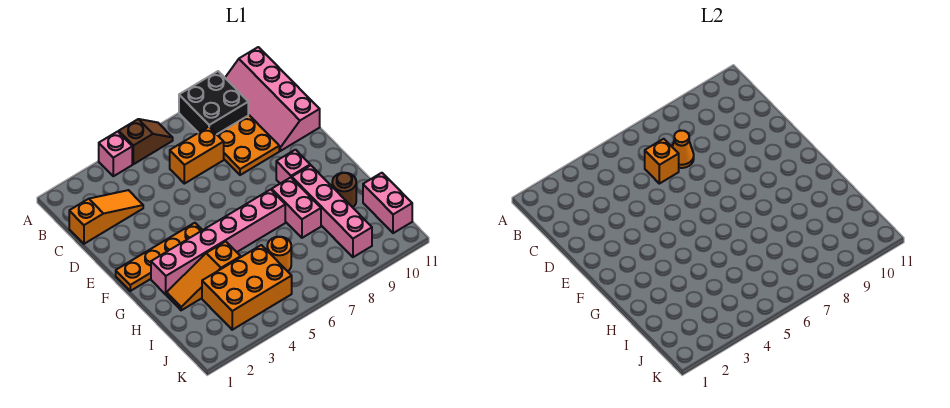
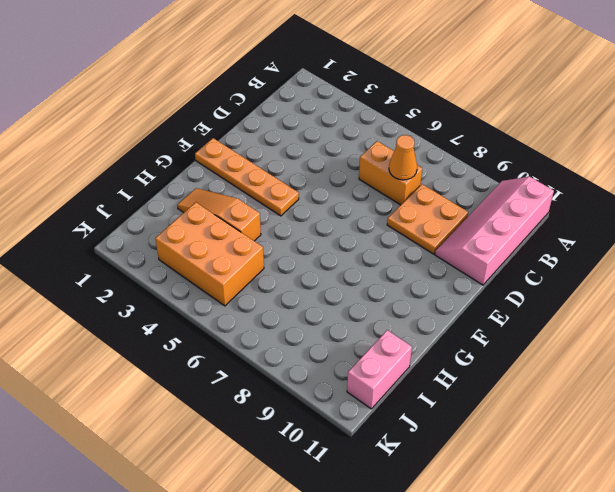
none -> pink 1x1 brick [99,131,132,176]
none -> brown 1x2 slope [119,119,173,164]
none -> black 2x2 brick [179,71,248,134]

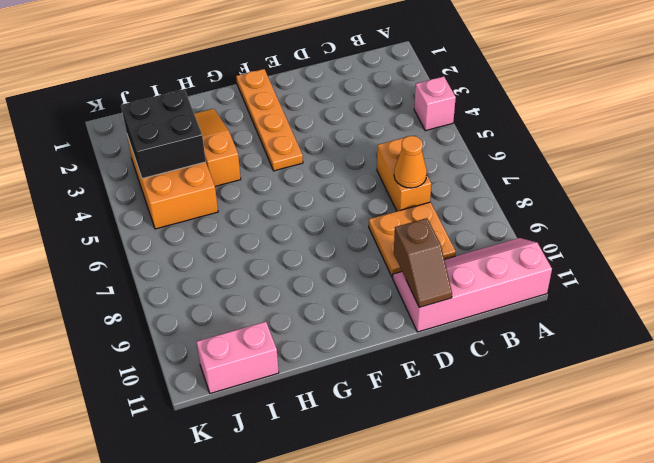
brown 1x2 slope [394,218,452,307] -> brown 1x2 slope moved to [119,119,173,164]
black 2x2 brick [121,89,206,179] -> black 2x2 brick moved to [179,71,248,134]
none -> orange 1x3 slope [69,190,143,244]
none -> pink 1x1 brick [276,150,310,183]
none -> pink 1x6 brick [151,189,285,295]

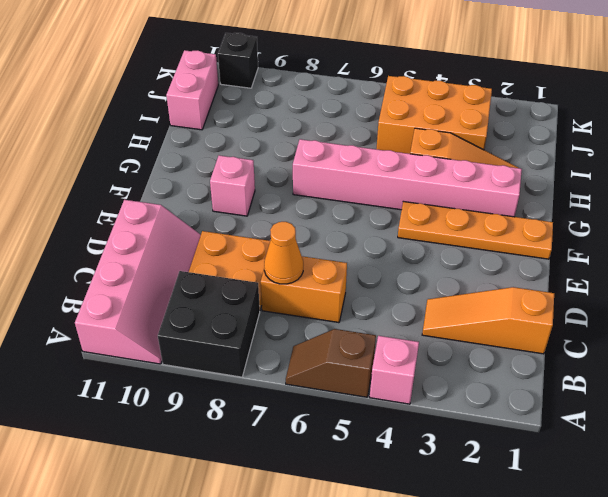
black 1x1 brick [218,33,258,88] -> none
none -> pink 1x2 brick [272,177,321,238]
none -> pink 1x4 brick [292,165,372,257]
none -> brown 1x1 round brick [332,173,356,207]

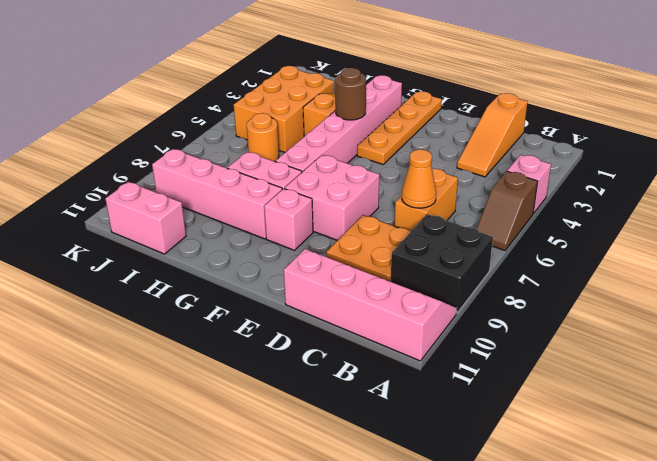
pink 2x2 brick [285,155,379,240] -> none
brown 1x1 round brick [335,68,366,120] -> brown 1x1 round brick moved to [332,173,356,207]
none -> orange 1x1 brick [645,139,679,184]

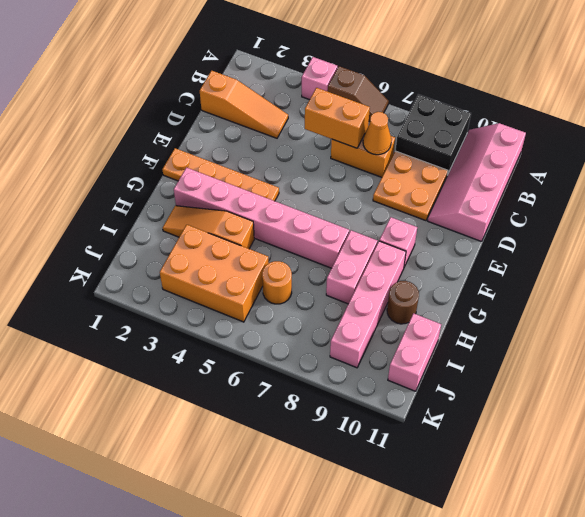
orange 1x2 brick [305,88,370,148] -> orange 1x1 brick [645,139,679,184]

